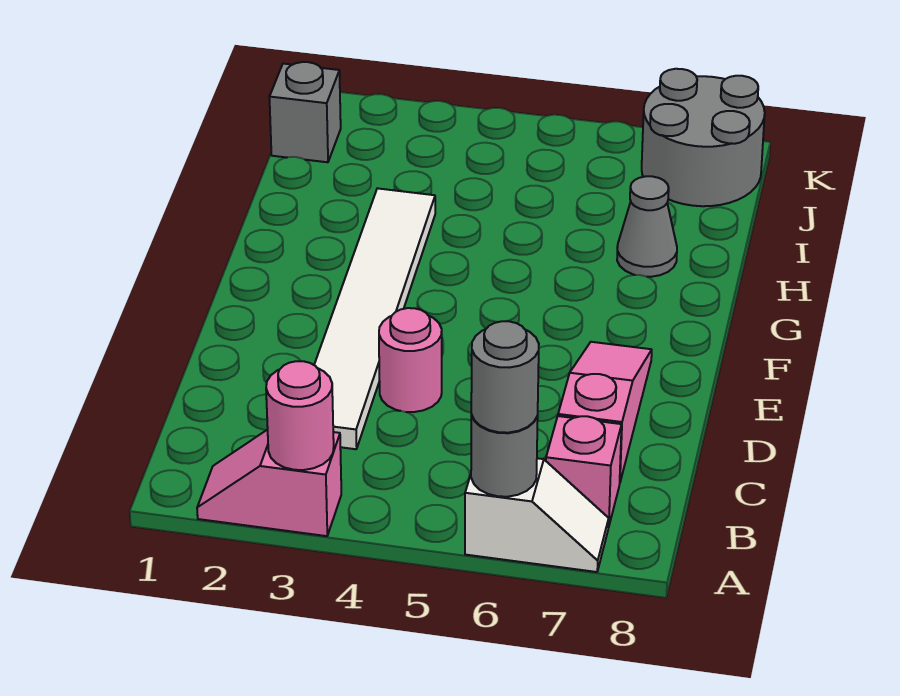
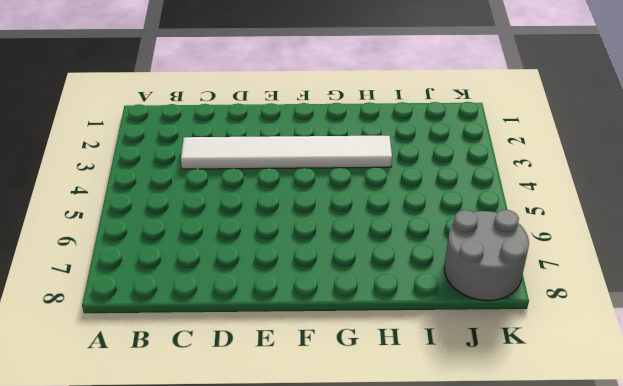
none -> pink 1x2 slope [197,430,341,536]
none -> white 1x2 slope [465,458,609,572]
none -> pink 1x1 brick [546,416,622,527]

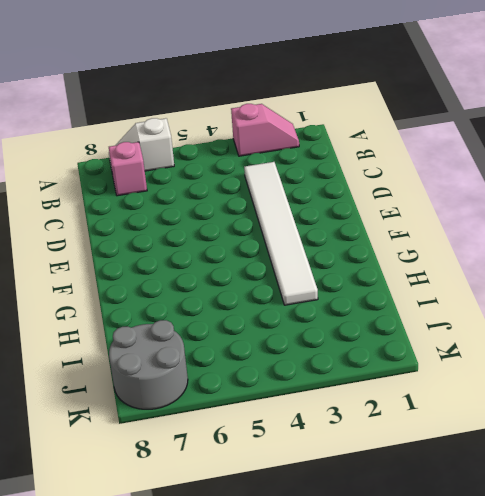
none -> pink 1x3 slope [558,342,652,481]
none -> pink 1x1 round brick [379,308,442,412]
none -> grey 1x1 cone [617,176,677,277]

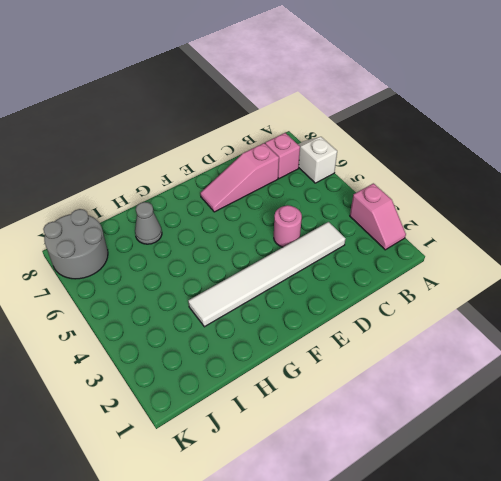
none -> grey 1x1 brick [270,62,341,162]
none -> pink 1x1 round brick [266,361,334,470]
none -> grey 1x1 round brick [471,414,538,497]

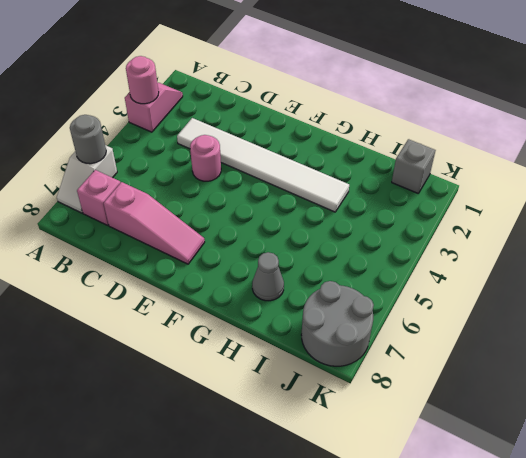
none -> grey 1x1 round brick [471,321,539,433]

